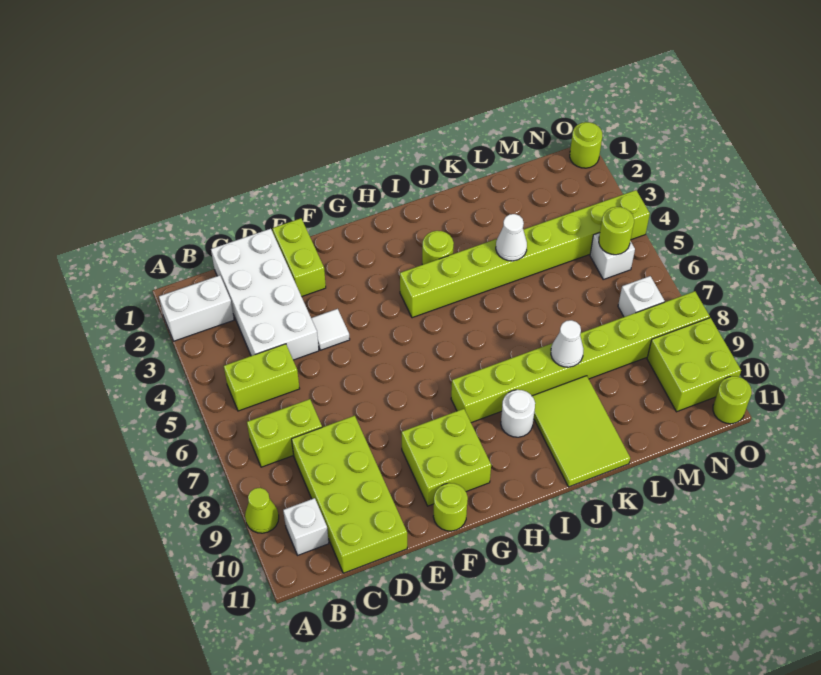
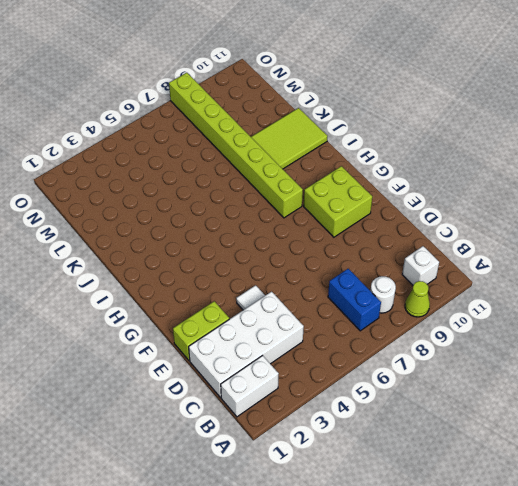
white 1x2 brick [221,356,279,417] -> white 1x2 brick turned to [159,275,234,341]
blue 1x2 brick [328,269,381,331] -> lime 1x2 brick [247,399,322,467]
white 1x1 round brick [370,276,396,313] -> white 1x1 round brick moved to [501,390,535,437]
none -> lime 1x2 brick [224,344,300,411]
none -> lime 2x4 brick [292,416,407,573]
none -> lime 1x1 round brick [433,483,468,531]

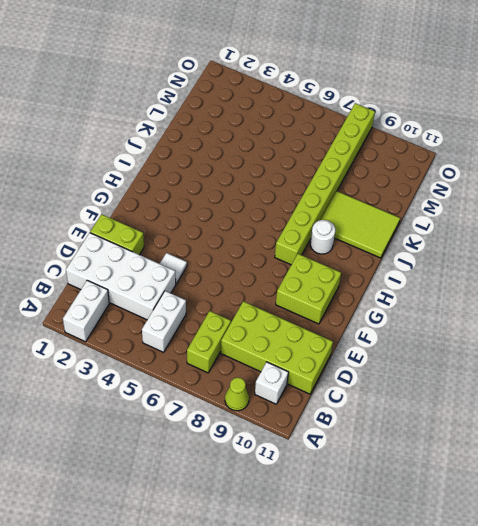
white 1x2 brick [142,291,186,352] -> lime 1x2 brick [224,344,300,411]
none -> lime 1x1 round brick [433,483,468,531]
none -> lime 1x8 brick [400,190,650,318]
none -> lime 1x1 round brick [422,231,454,265]

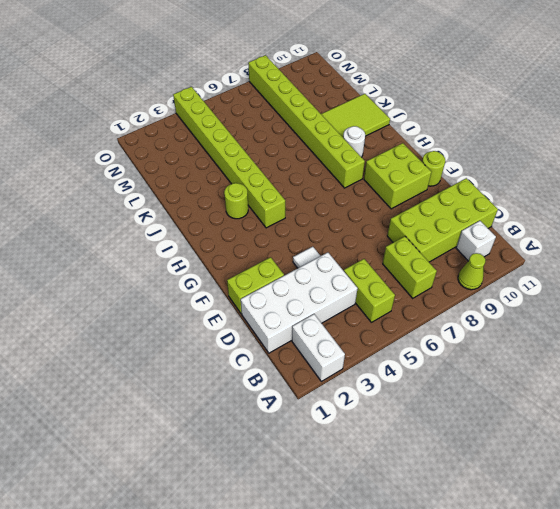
none -> white 1x1 brick [590,233,635,279]
none -> white 1x1 brick [618,276,665,317]
none -> lime 2x2 brick [647,318,741,412]

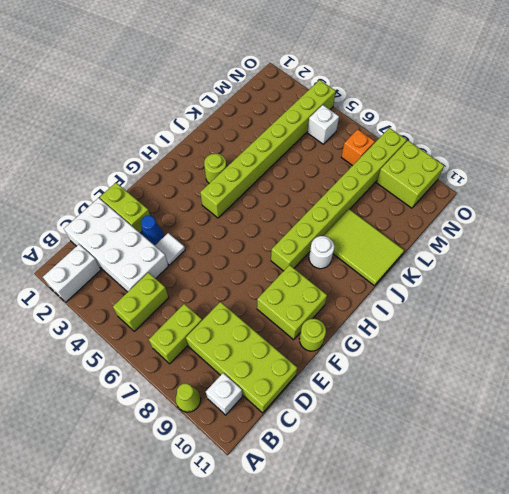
blue 1x1 cone [141,216,164,245] -> none
orange 1x1 brick [341,129,375,166] -> white 1x1 brick [618,276,665,317]
none -> lime 1x1 round brick [570,122,602,168]
none -> lime 1x1 round brick [713,376,752,424]
none -> white 1x1 cone [496,214,527,261]

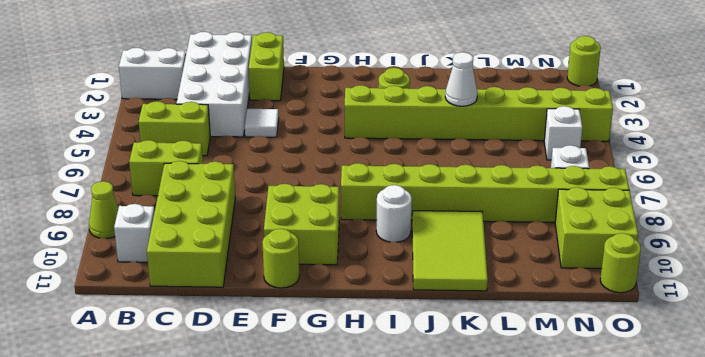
none -> white 1x1 cone [551,320,583,367]
none -> lime 1x1 round brick [599,207,634,255]

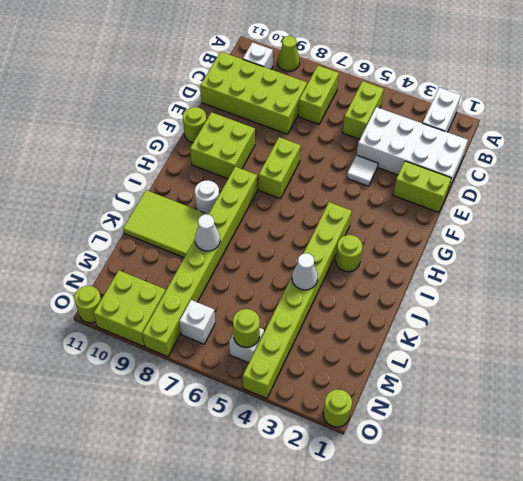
lime 1x2 brick [259,137,301,198] -> none

